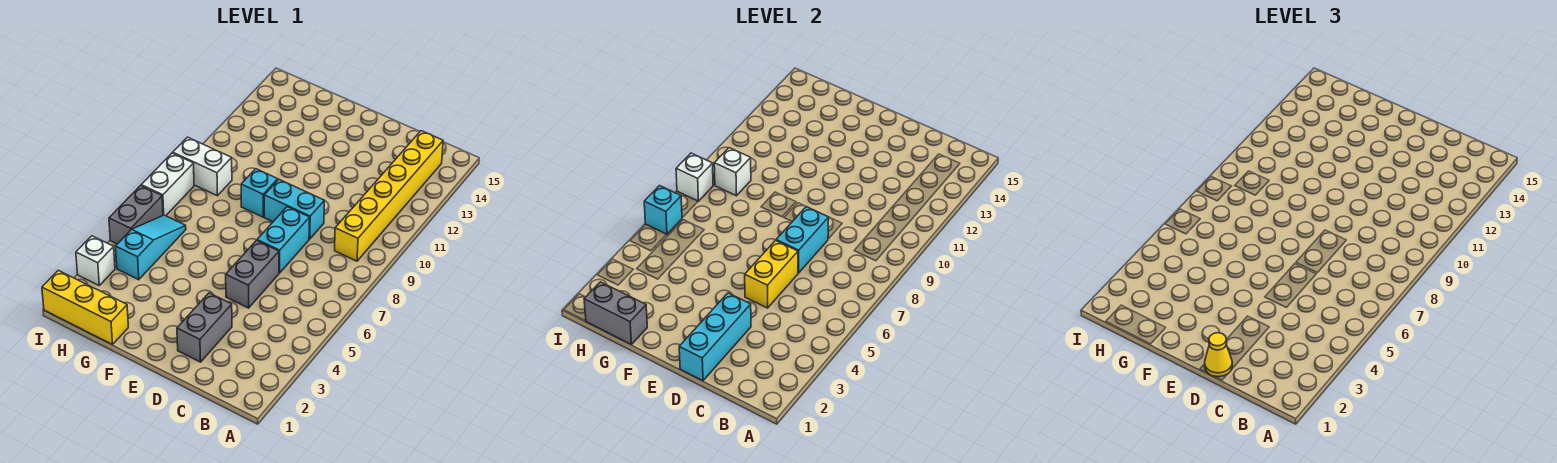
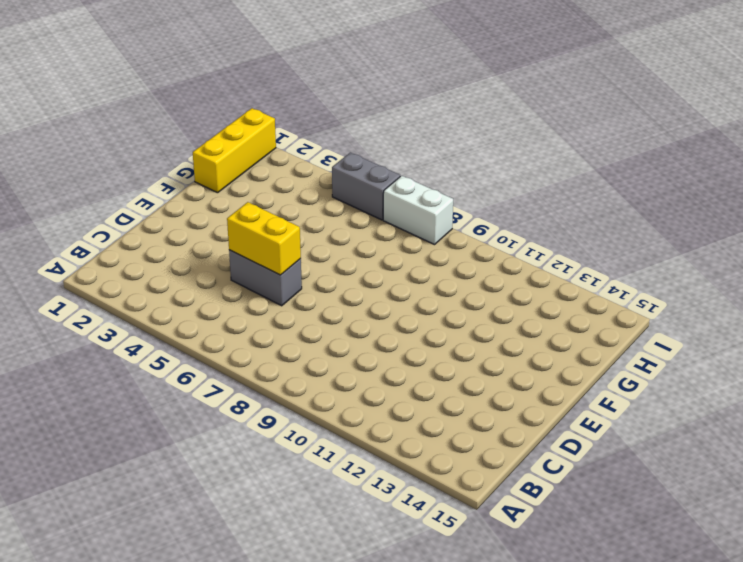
none -> yellow 1x6 brick [335,131,443,261]
none -> grey 1x2 brick [177,293,232,362]
none -> cyan 1x2 brick [257,207,310,273]

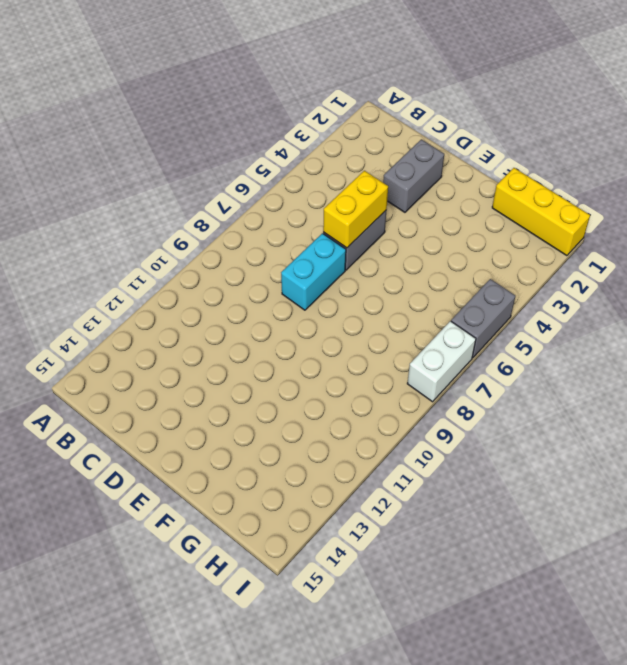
none -> yellow 1x6 brick [335,131,443,261]
none -> cyan 1x2 brick [264,180,325,239]
none -> cyan 1x1 brick [241,169,278,217]

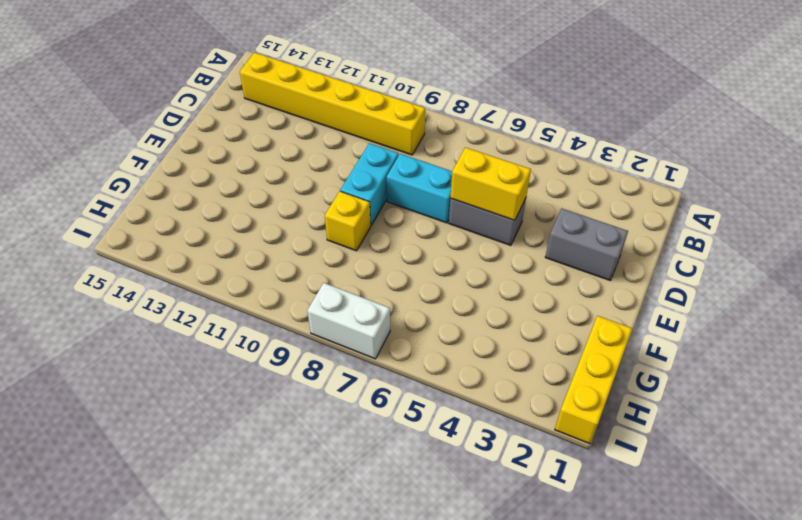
yellow 1x1 brick [325,191,371,251] -> cyan 1x1 brick [241,169,278,217]
none -> cyan 1x3 slope [116,215,186,280]
none -> white 1x2 brick [173,137,232,196]
none -> white 1x1 brick [76,236,115,285]

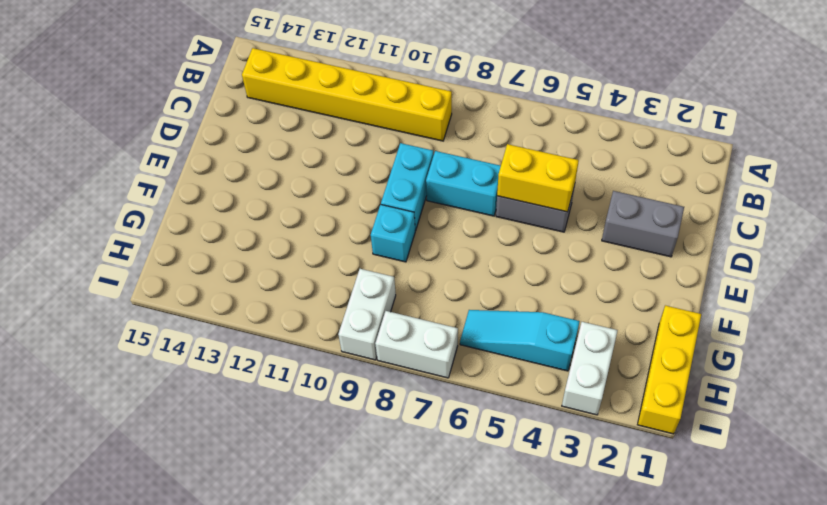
white 1x2 brick [562,322,618,415] -> white 1x1 brick [76,236,115,285]
none -> grey 1x2 brick [109,186,163,244]
none -> cyan 1x3 brick [679,293,751,381]
none -> cyan 1x2 brick [776,207,829,273]

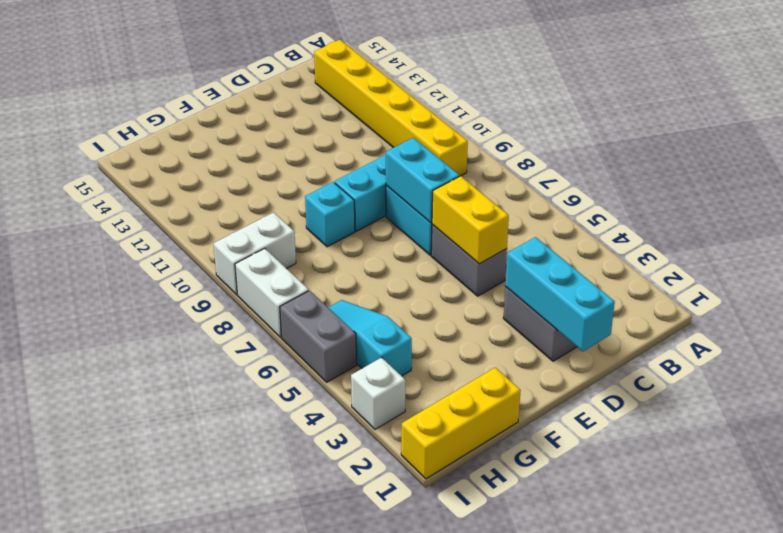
none -> grey 1x2 brick [584,282,647,345]
none -> white 1x1 brick [714,148,751,196]
none -> cyan 1x1 brick [644,186,682,234]

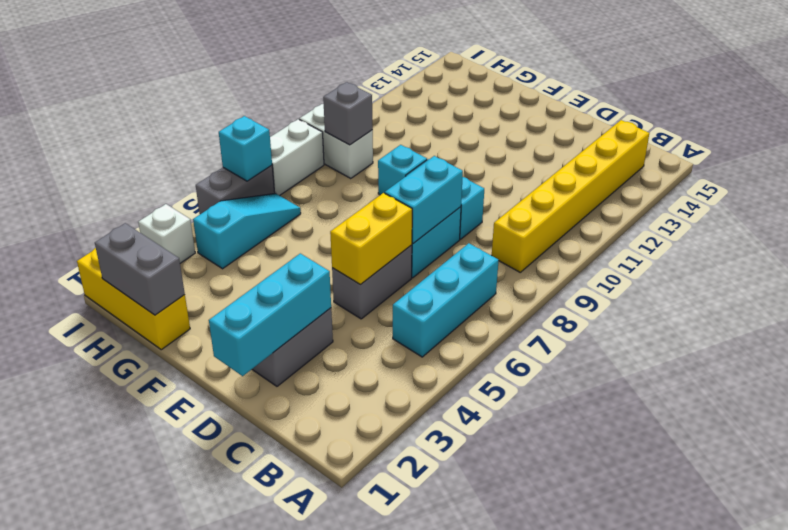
cyan 1x3 brick [393,243,499,357] -> none
grey 1x1 brick [323,82,373,145] -> white 1x1 brick [714,148,751,196]
none -> white 1x1 brick [676,153,713,201]
none -> yellow 1x1 cone [1205,333,1232,377]

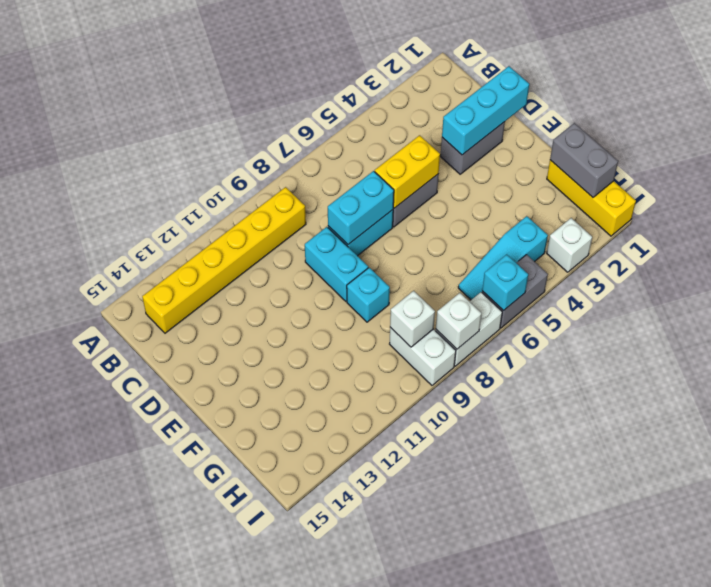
none -> yellow 1x1 cone [1205,333,1232,377]

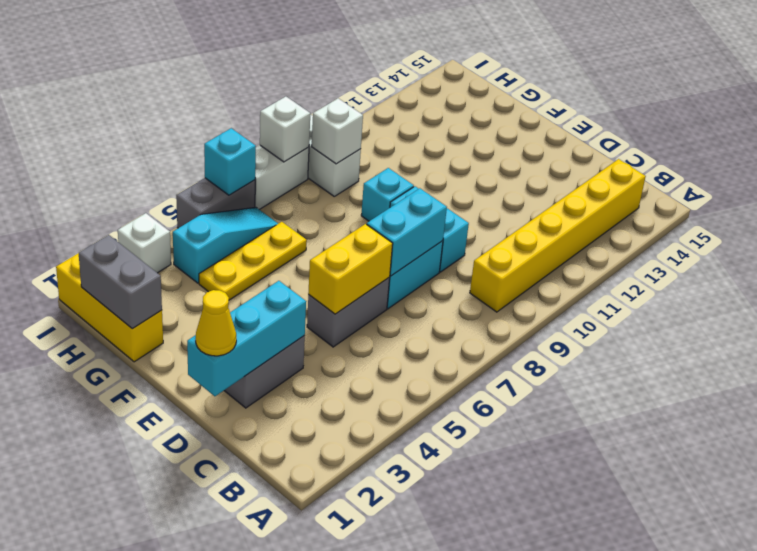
yellow 1x3 plate [199,222,307,300] -> none

